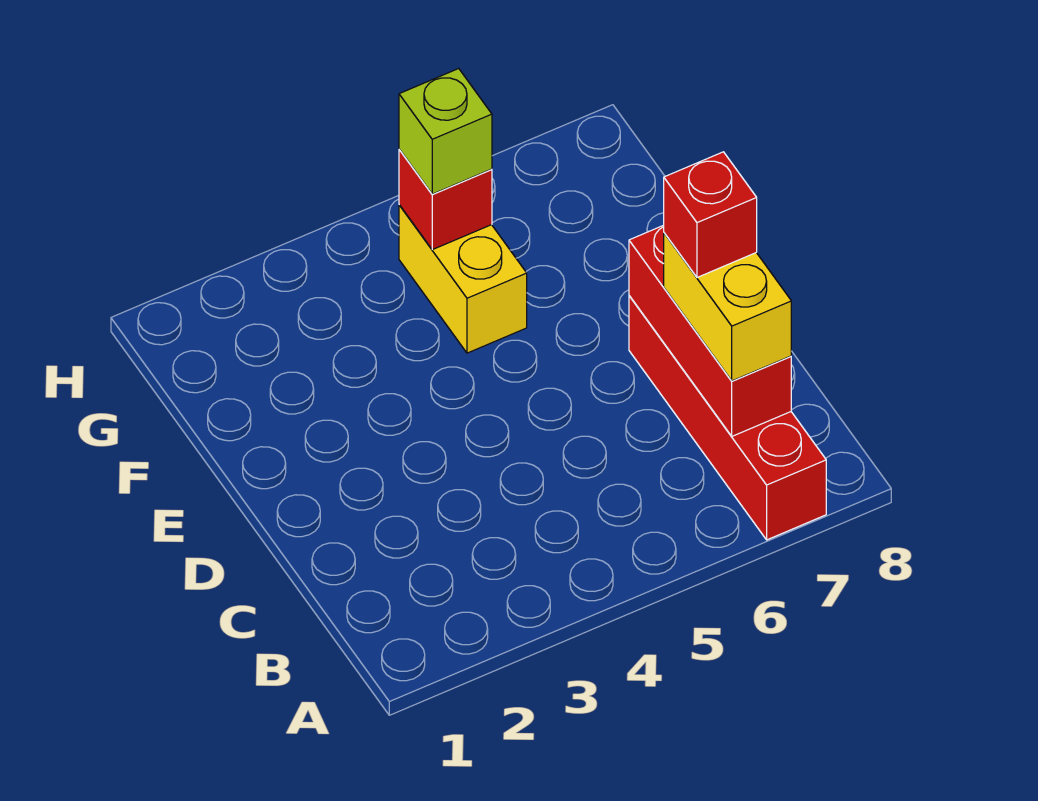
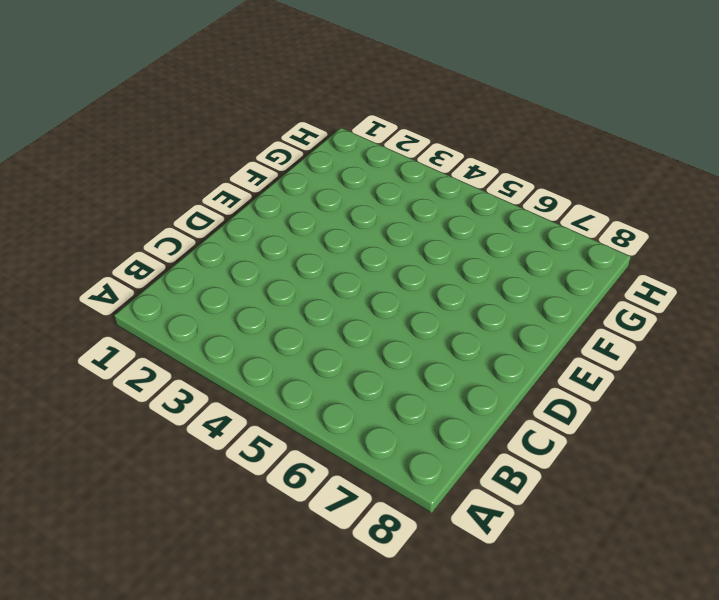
none -> red 1x4 brick [629,296,826,540]
none -> yellow 1x2 brick [399,205,527,353]

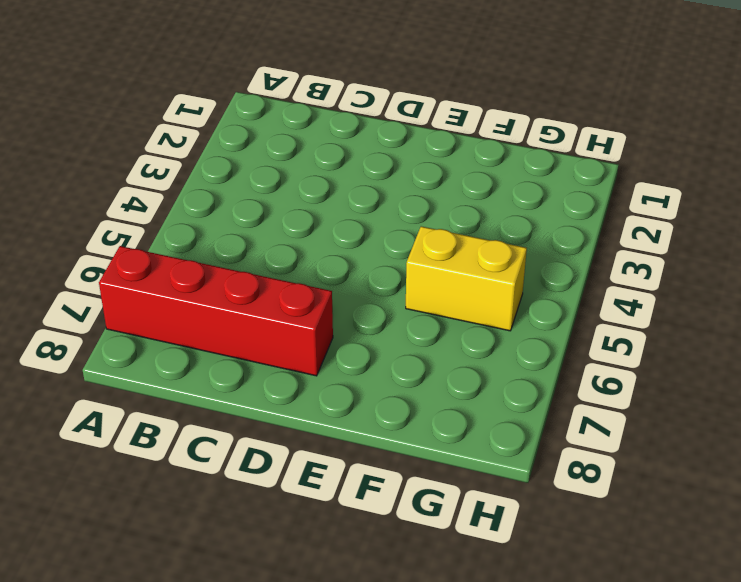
none -> red 1x3 brick [629,225,791,436]
none -> red 1x1 brick [399,149,492,250]

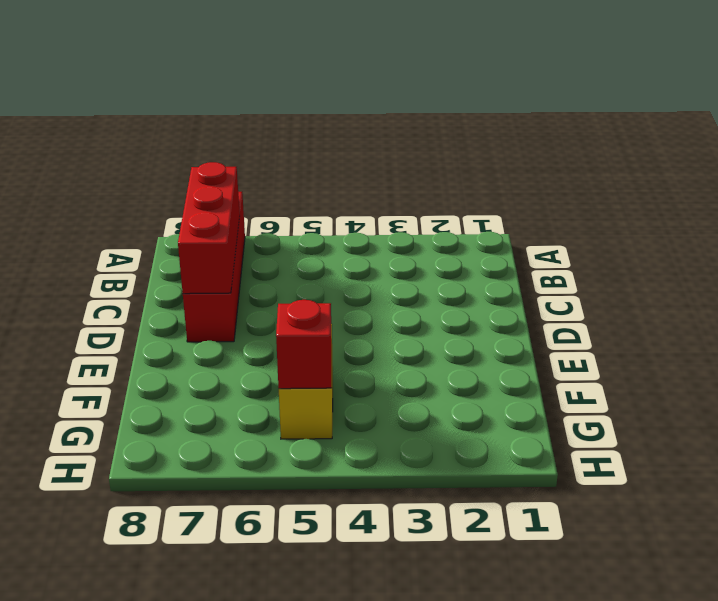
none -> yellow 1x2 brick [664,233,791,381]
none -> lime 1x1 brick [399,69,492,194]

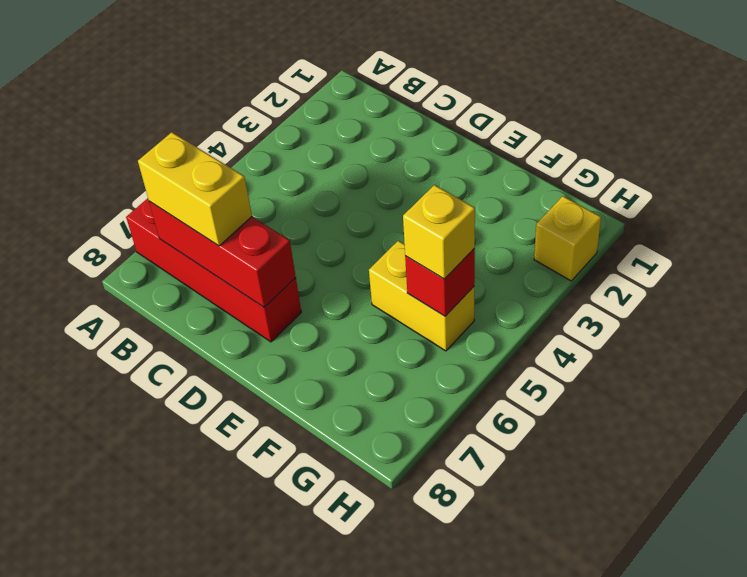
yellow 1x1 brick [403,185,475,279] -> lime 1x1 brick [399,69,492,194]
yellow 1x1 brick [534,196,601,281] -> none
none -> red 1x1 brick [664,152,757,277]

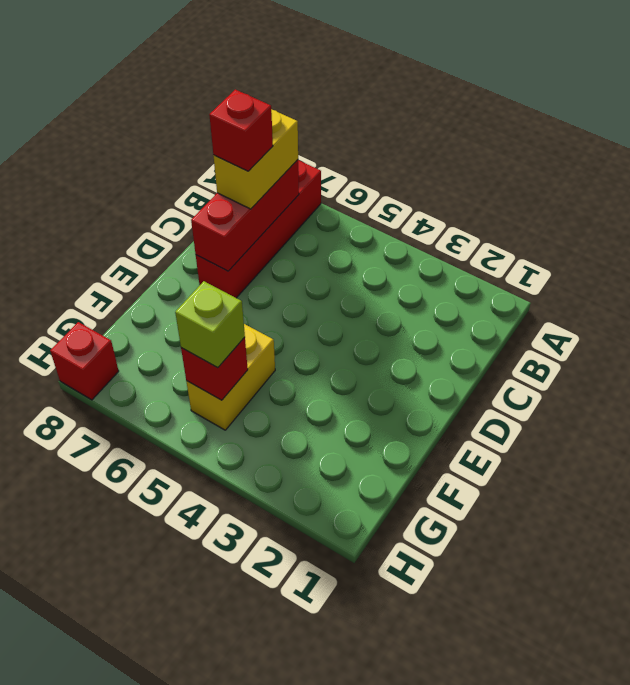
red 1x1 brick [50,322,119,400] -> none

